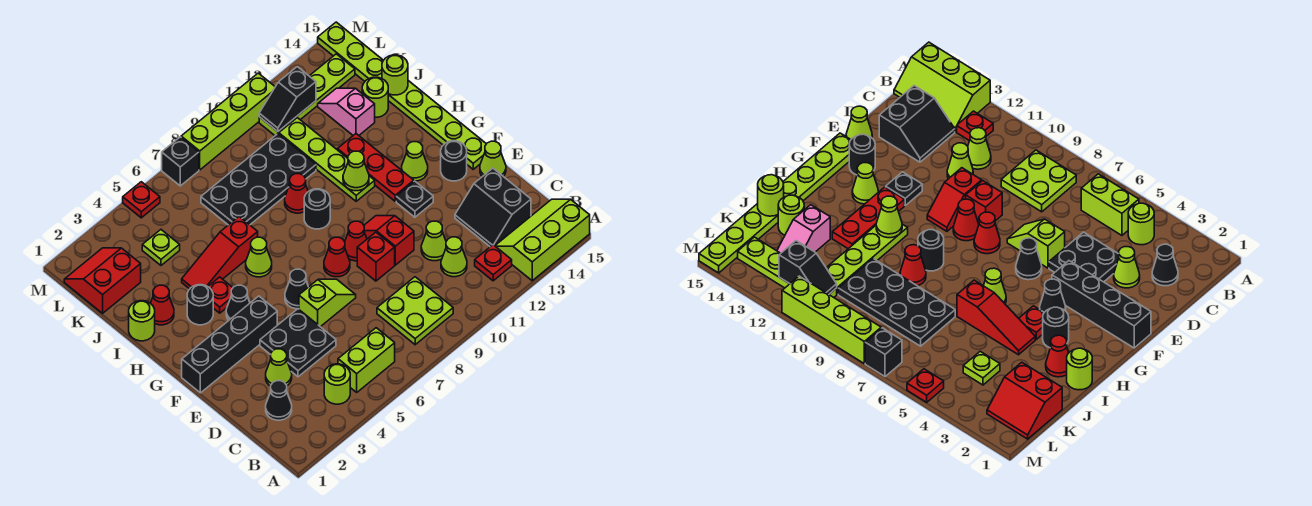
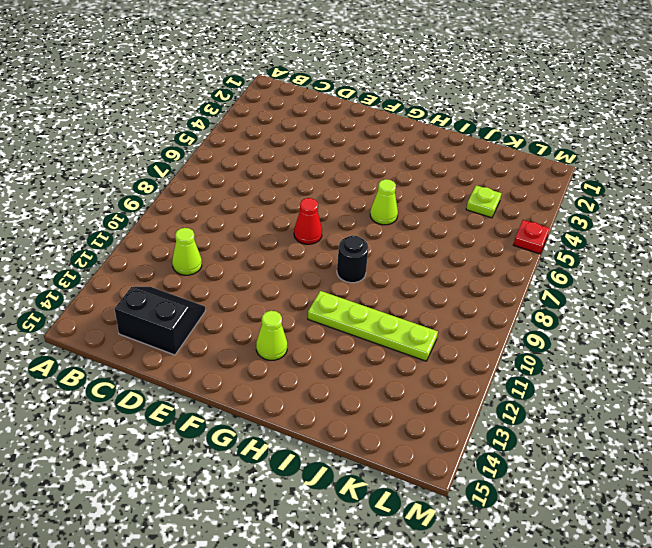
none -> lime 2x3 slope [495,199,590,281]
none -> lime 1x1 round brick [324,364,350,404]
none -> lime 1x2 brick [338,328,395,392]
none -> lime 2x2 plate [377,277,453,345]

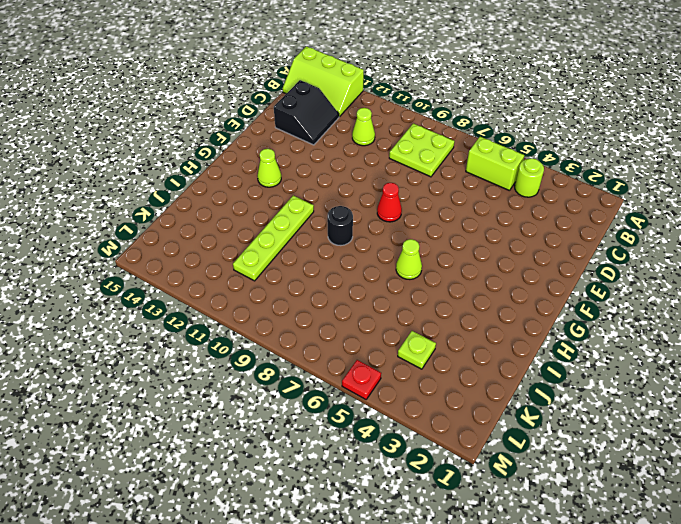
none -> red 1x1 plate [475,245,512,281]
none -> black 1x1 cone [266,381,292,420]
none -> lime 1x1 cone [266,349,292,386]
none -> black 2x2 plate [260,309,336,377]

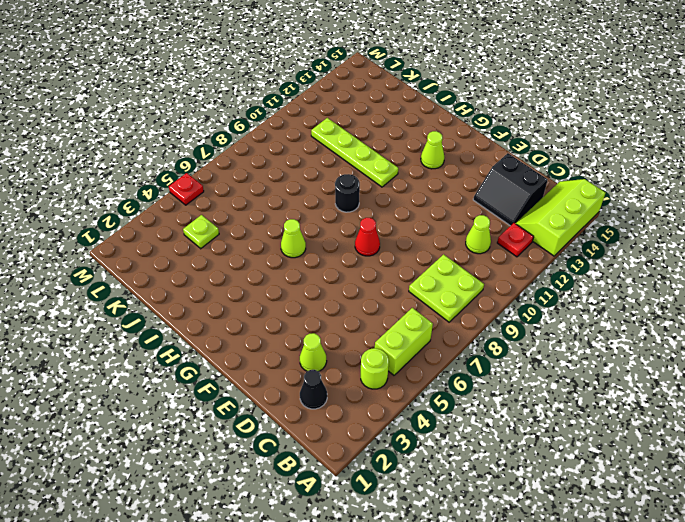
none -> black 2x2 plate [260,309,336,377]
none -> lime 1x1 cone [421,221,446,261]
none -> lime 1x2 slope [299,279,356,327]
none -> red 1x1 brick [357,232,395,281]

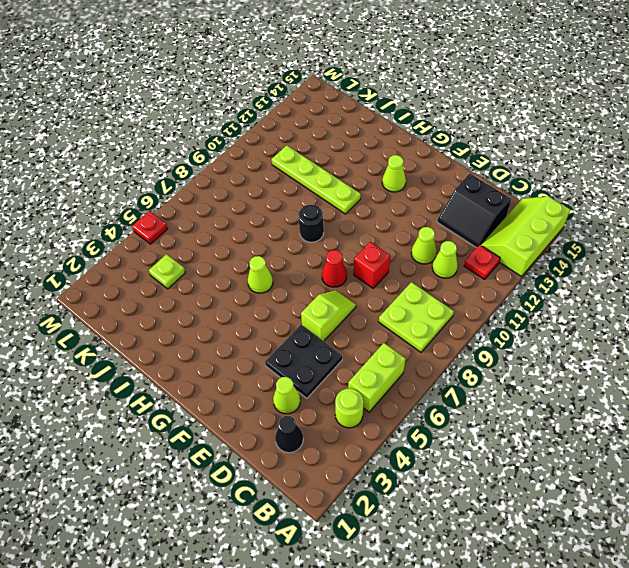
none -> red 1x2 slope [364,216,414,265]
none -> lime 1x1 cone [480,141,506,177]
none -> black 1x4 brick [182,296,277,393]
none -> black 1x1 cone [285,269,308,309]

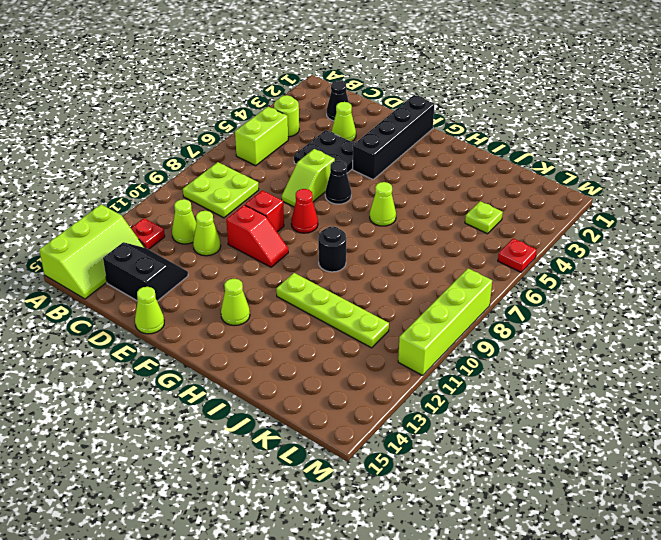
none -> red 1x1 cone [345,221,367,261]
none -> black 1x1 plate [396,181,433,217]
none -> black 1x1 round brick [441,141,467,181]
none -> lime 1x8 plate [318,22,486,169]

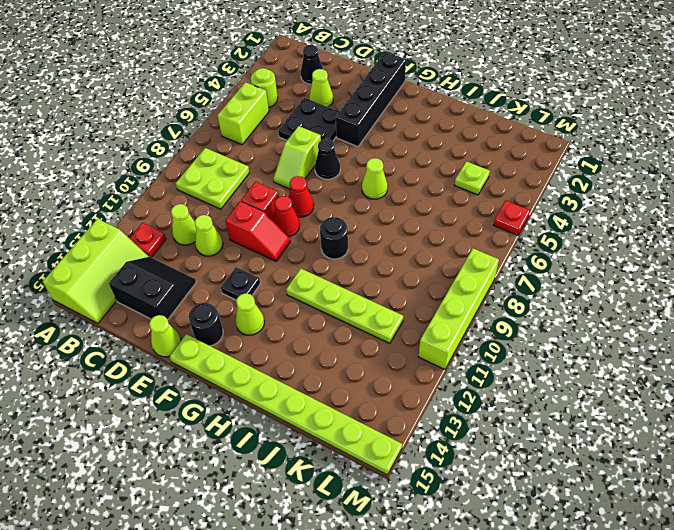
none -> black 1x1 cone [226,285,250,320]
none -> red 1x3 plate [337,134,414,201]
none -> black 1x1 round brick [187,285,213,325]
none -> red 1x1 plate [208,277,233,313]

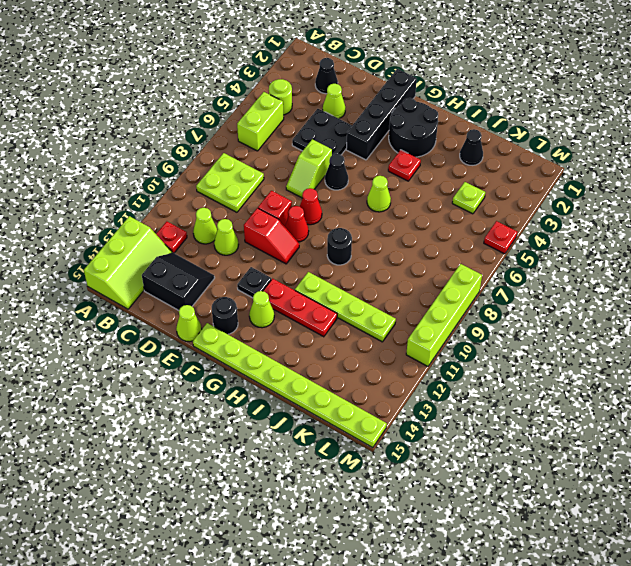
black 2x2 round brick [389,98,438,157] -> black 1x1 round brick [187,285,213,325]
black 1x1 cone [460,129,483,165] -> black 1x1 cone moved to [226,285,250,320]
none -> lime 1x1 round brick [129,301,155,341]
none -> red 1x1 cone [151,285,174,325]
none -> red 1x3 slope [182,217,258,289]
none -> red 1x1 cone [285,174,308,213]

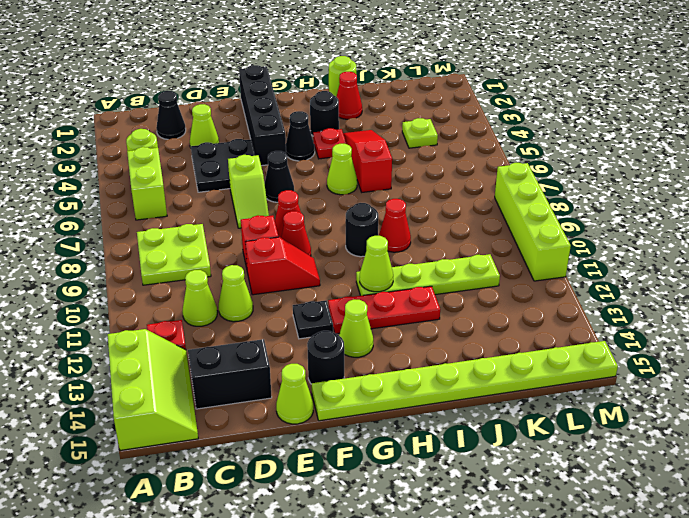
none -> black 2x4 plate [201,134,316,225]
none -> pink 1x2 slope [318,88,375,135]
none -> lime 1x1 round brick [362,77,388,117]
none -> red 2x2 slope [64,248,141,313]

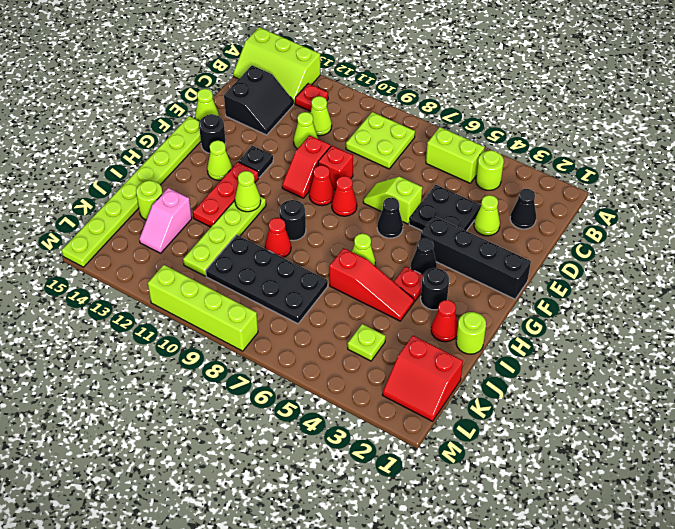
none -> lime 1x4 plate [259,54,355,135]
none -> red 1x1 plate [123,182,160,218]
none -> black 1x1 brick [162,137,199,186]
none -> lime 1x1 round brick [382,55,408,95]

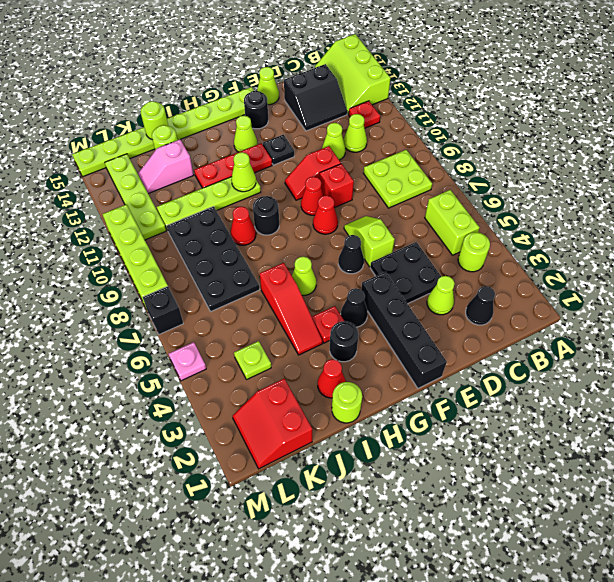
pink 1x1 plate [169,342,206,381] -> red 1x1 plate [123,182,160,218]
none -> black 1x2 slope [259,67,316,132]

